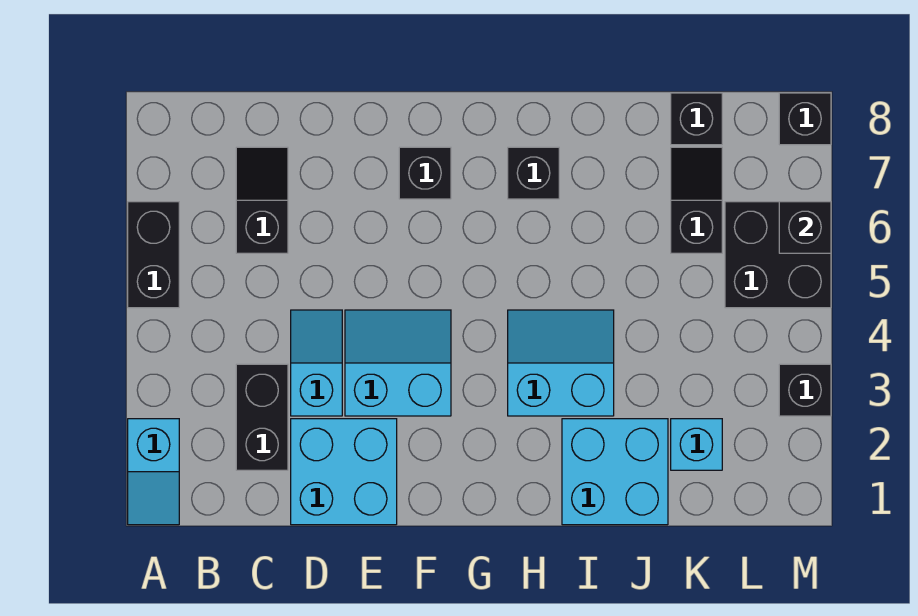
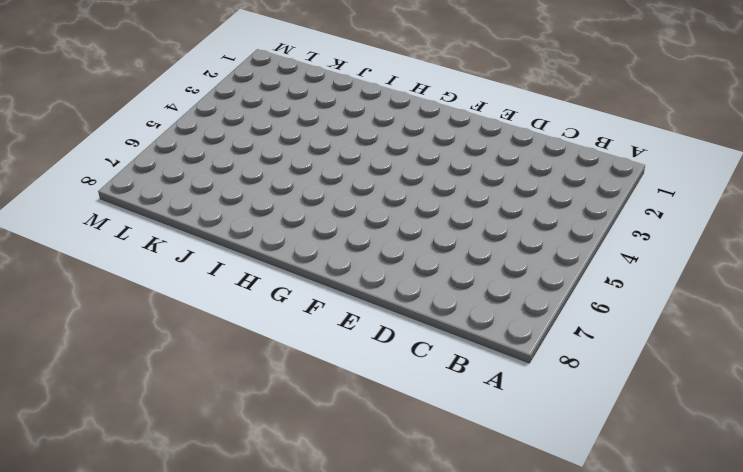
none -> cyan 1x2 slope [128,419,179,525]
none -> black 1x2 brick [128,202,179,308]
none -> black 1x2 brick [236,364,288,470]

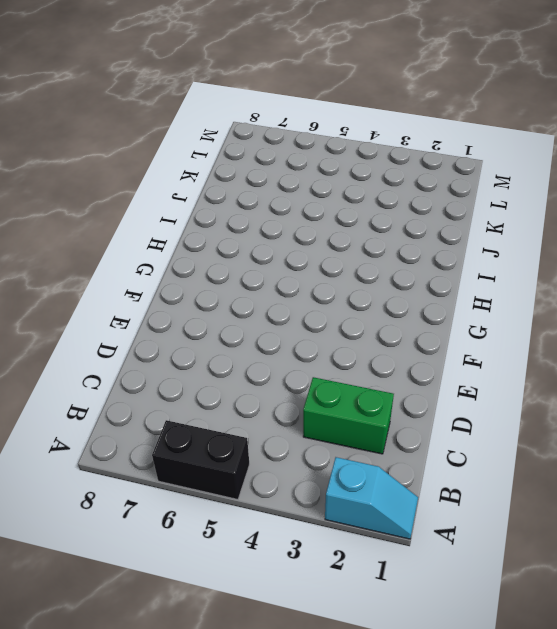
green 1x2 brick [303,377,394,454] -> black 1x2 brick [236,364,288,470]
none -> black 1x2 slope [236,147,288,253]
none -> cyan 2x2 brick [291,419,397,525]
none -> cyan 1x2 slope [291,310,342,416]

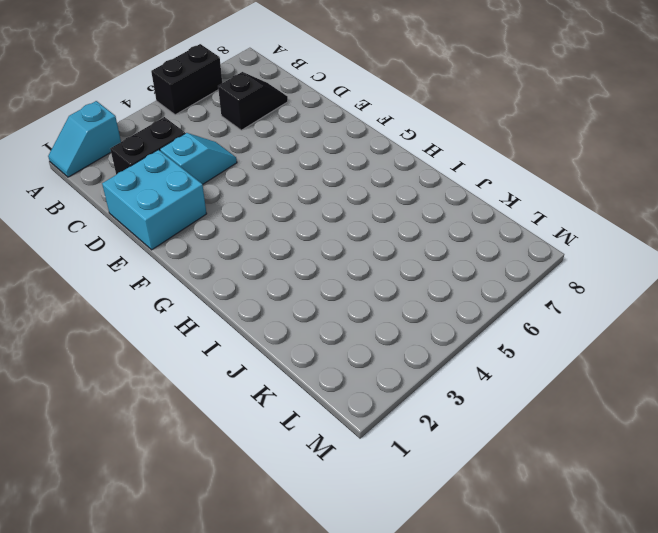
none -> cyan 2x2 slope [345,310,451,416]
none -> black 1x1 brick [399,147,451,199]
none -> cyan 2x2 slope [508,310,614,416]

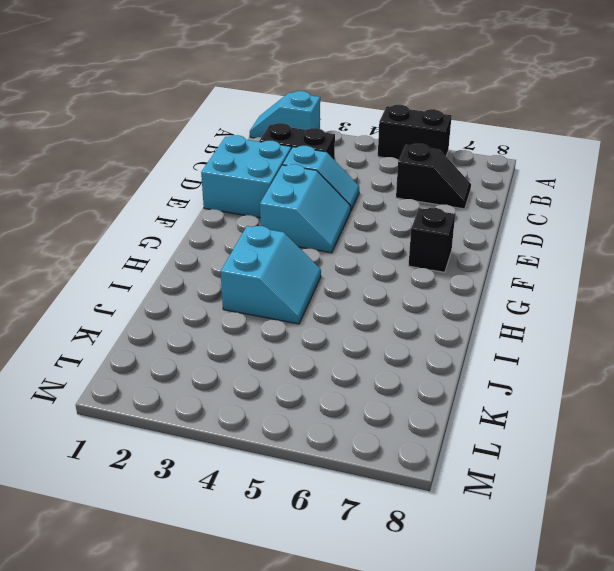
none -> black 1x1 brick [508,147,559,199]
none -> cyan 2x2 brick [562,419,668,525]
none -> cyan 1x1 brick [671,419,722,470]

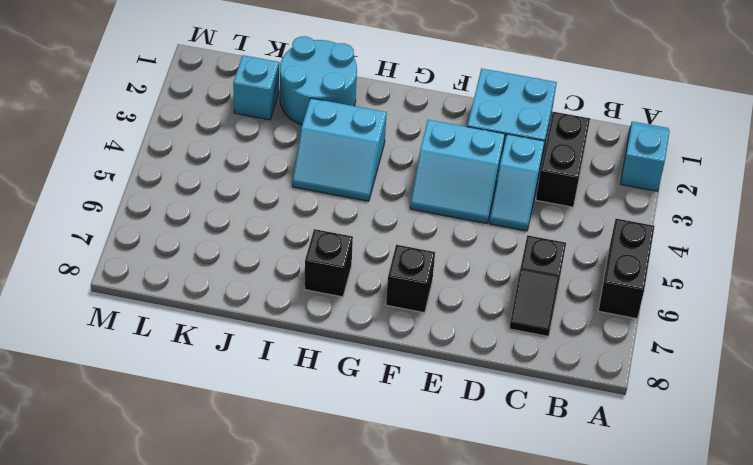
cyan 2x2 round brick [280,36,357,125] -> cyan 2x2 brick [562,419,668,525]
none -> black 1x2 slope [671,147,722,253]
none -> black 1x1 brick [671,93,722,145]
none -> black 2x2 brick [725,202,831,308]

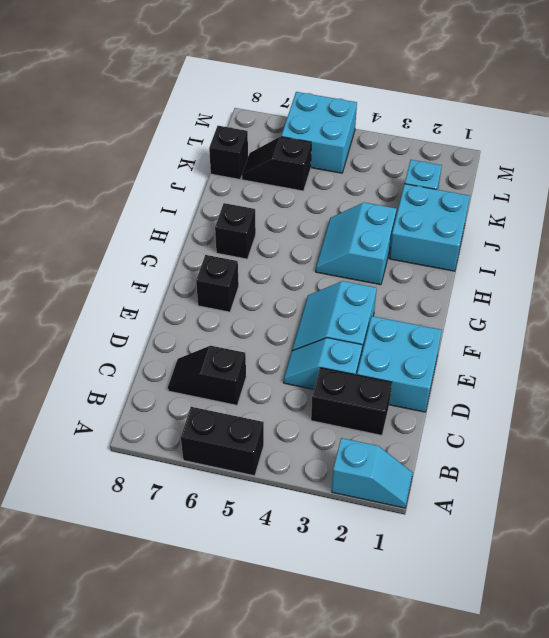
cyan 2x2 brick [281,92,357,173] -> black 2x2 brick [725,202,831,308]
none -> black 1x1 brick [779,364,831,416]
none -> black 1x1 brick [779,93,831,145]
none -> black 1x1 brick [779,202,831,253]

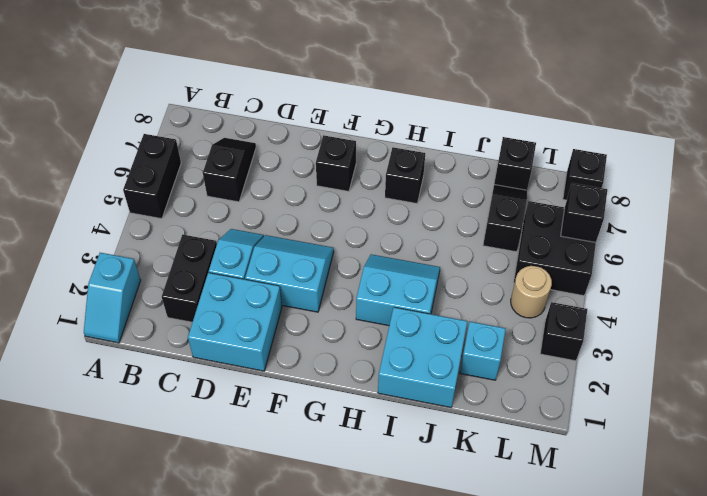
tan 1x1 round brick [511,266,552,318] -> none

